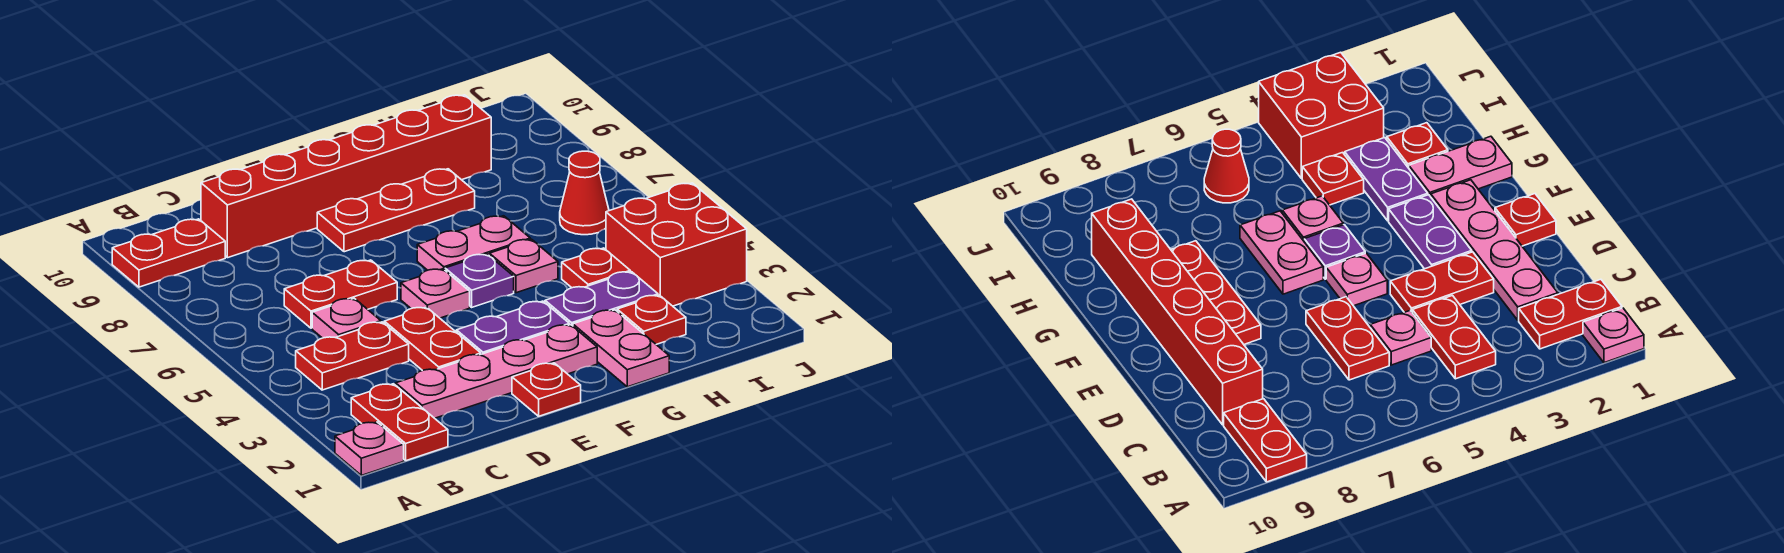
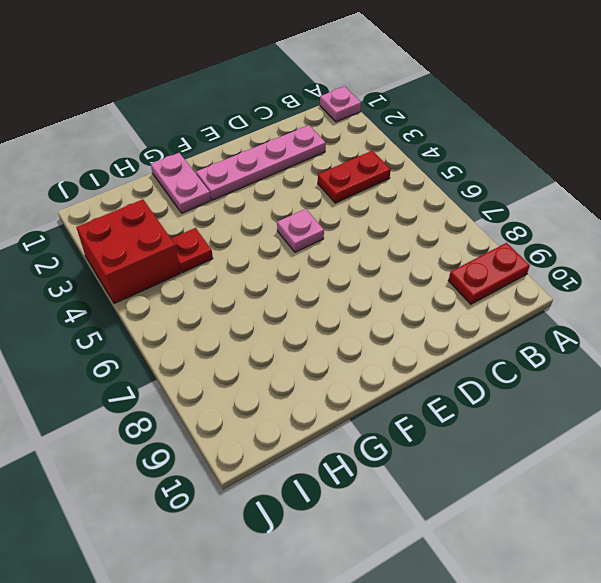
none -> red 1x2 plate [351,384,448,461]
none -> pink 1x1 plate [312,298,381,338]
none -> red 1x2 plate [284,260,397,328]

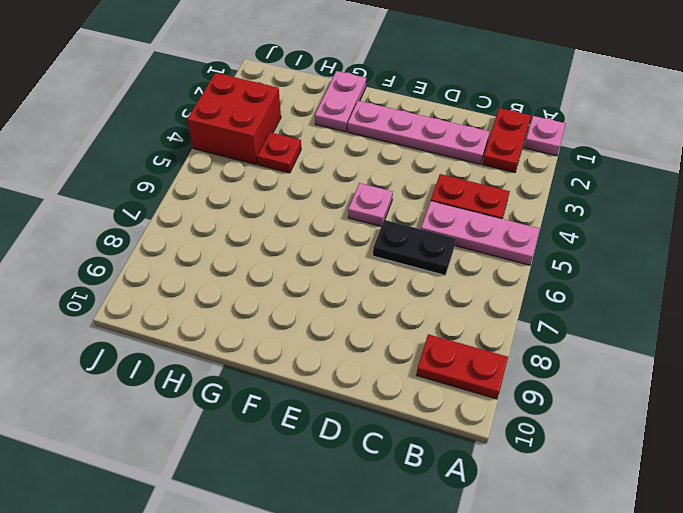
pink 1x3 plate [421,201,540,265] -> pink 1x1 plate [312,298,381,338]
black 1x2 plate [373,220,456,275] -> red 1x2 plate [284,260,397,328]
none -> red 1x6 brick [201,95,491,258]
none -> red 1x2 plate [384,307,481,371]
none -> red 1x1 plate [512,363,581,416]

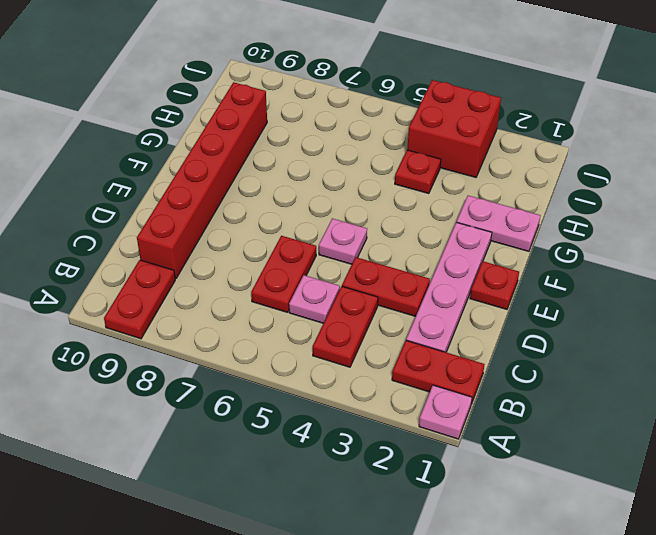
none -> purple 1x2 plate [456,301,569,354]
none -> red 1x3 plate [317,169,475,252]
none -> purple 1x1 plate [445,254,514,307]

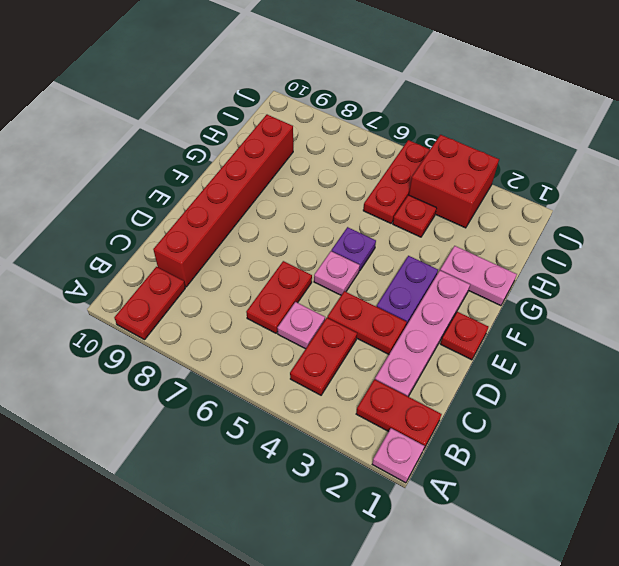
red 1x3 plate [363,140,430,223] -> red 1x3 plate moved to [317,169,475,252]
none -> pink 1x2 plate [417,216,530,270]
none -> purple 1x2 plate [545,272,658,326]
none -> pink 1x1 plate [489,239,558,293]

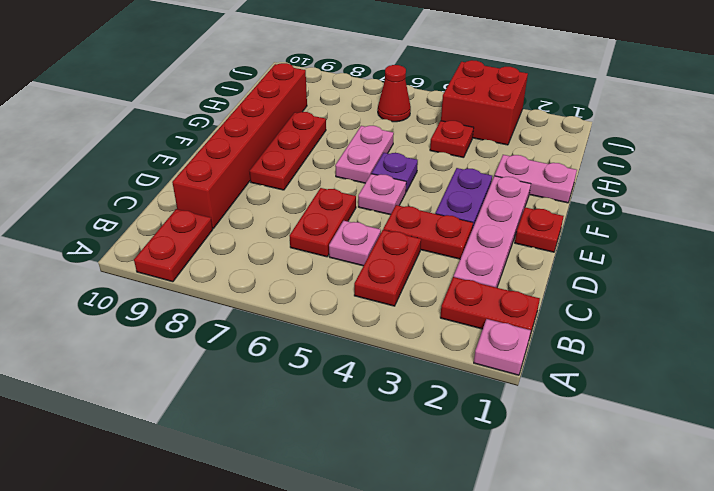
none -> purple 1x2 plate [545,272,658,326]
none -> pink 1x1 plate [489,239,558,293]
none -> red 1x1 plate [617,295,686,344]

